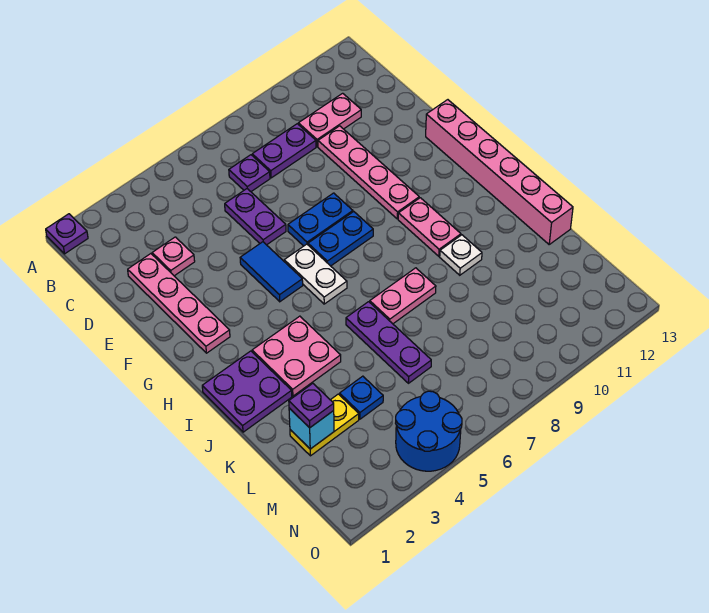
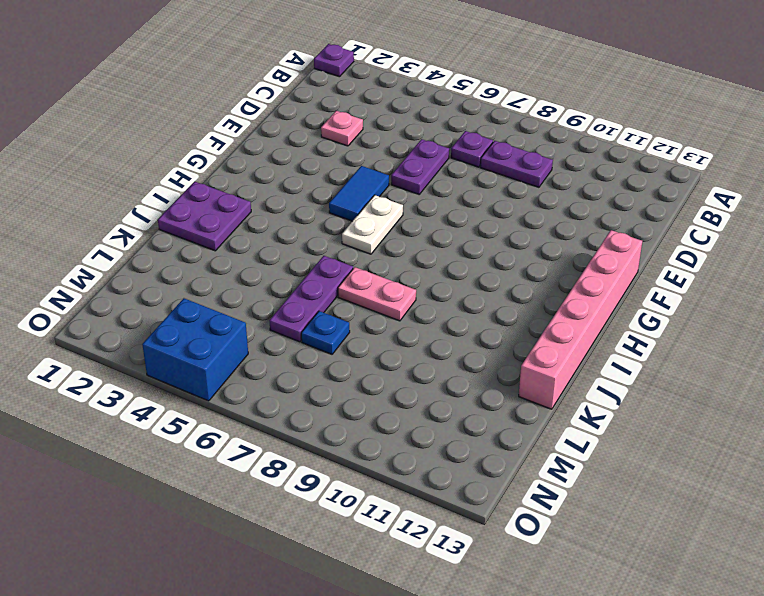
blue 1x1 plate [301,311,350,354] -> blue 1x1 plate moved to [340,376,383,419]
blue 2x2 brick [142,298,248,401] -> blue 2x2 round brick [396,391,462,471]
none -> pink 1x2 plate [298,93,361,147]
none -> pink 1x4 plate [128,254,230,353]
none -> pink 1x4 plate [318,126,419,219]

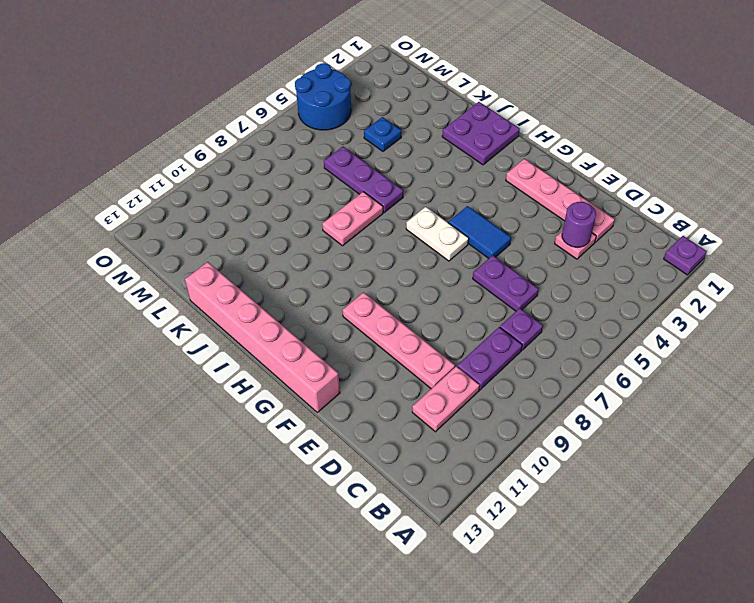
purple 1x1 round brick [562,202,596,247] -> none
none -> blue 1x2 plate [288,193,353,246]
none -> blue 1x2 plate [308,212,373,266]
none -> pink 1x2 plate [398,198,461,256]

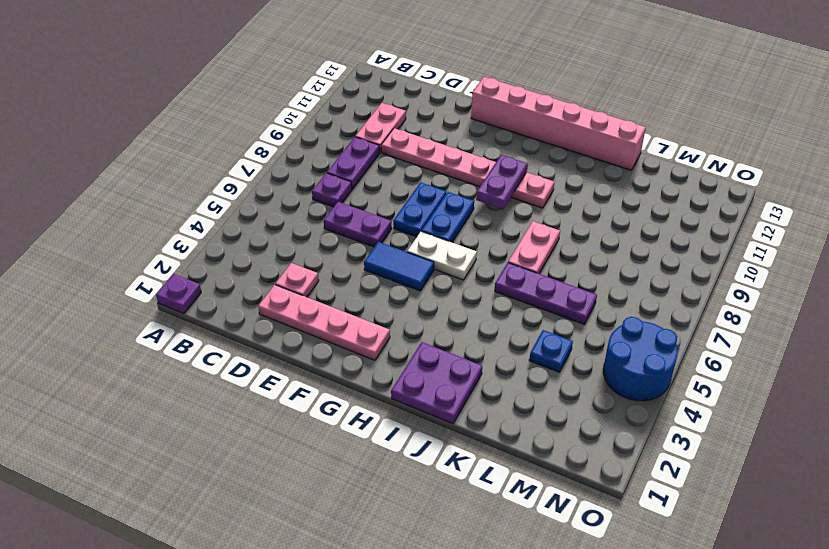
purple 1x2 plate [476,155,527,209] -> none
none -> pink 2x2 plate [252,316,341,396]
none -> white 1x1 plate [440,235,482,275]
none -> yellow 1x2 plate [290,394,359,456]

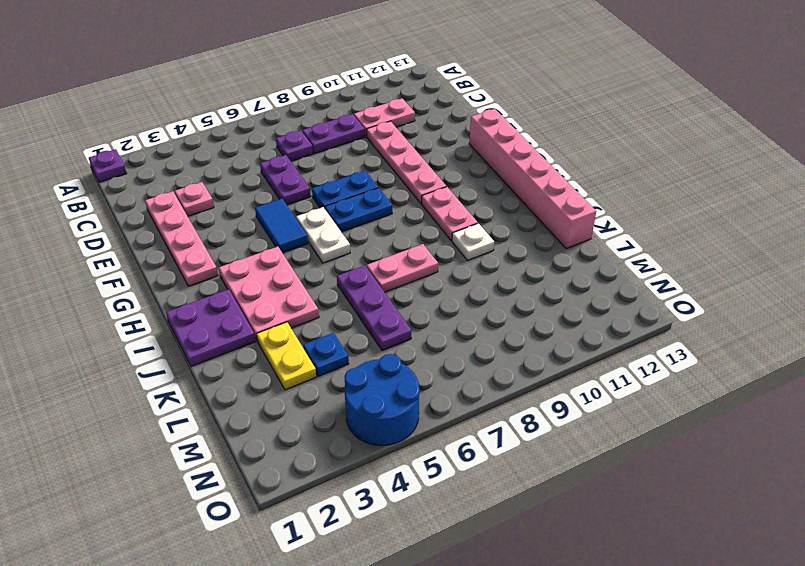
pink 2x3 plate [219,247,319,340] -> pink 2x2 plate [252,316,341,396]
yellow 1x2 plate [257,322,316,390] -> yellow 1x2 plate turned to [290,394,359,456]
none -> cyan 1x1 brick [289,408,334,449]
none -> purple 1x1 plate [289,384,334,428]

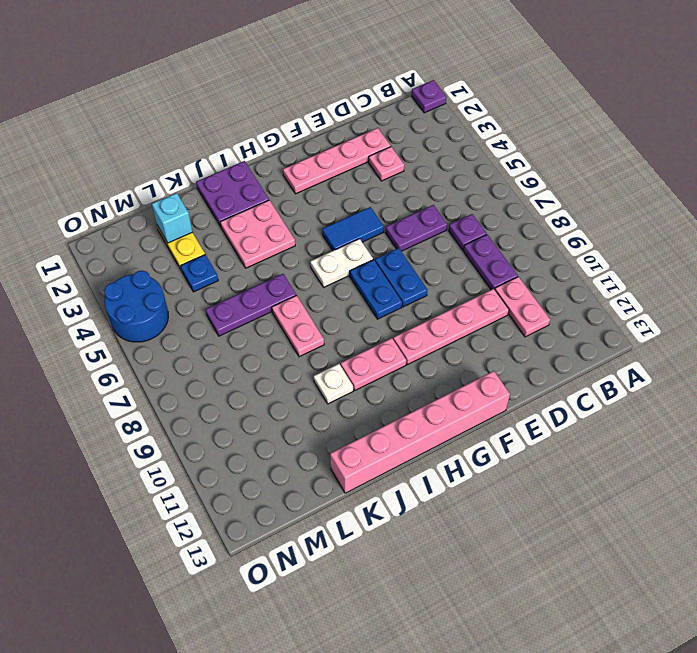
none -> purple 1x1 plate [289,384,334,428]

